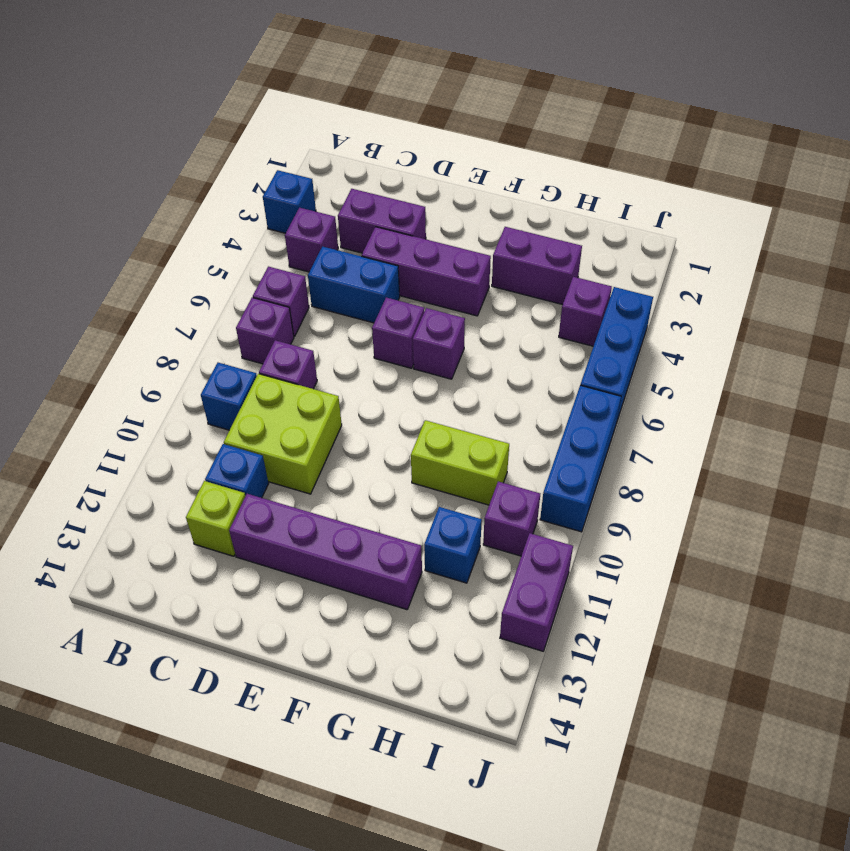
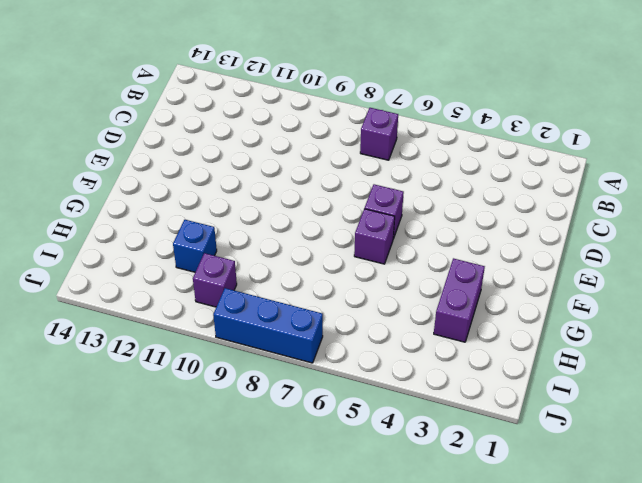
none -> blue 1x1 brick [263,170,316,233]
none -> purple 1x1 brick [285,208,338,272]
none -> purple 1x1 brick [253,267,309,337]

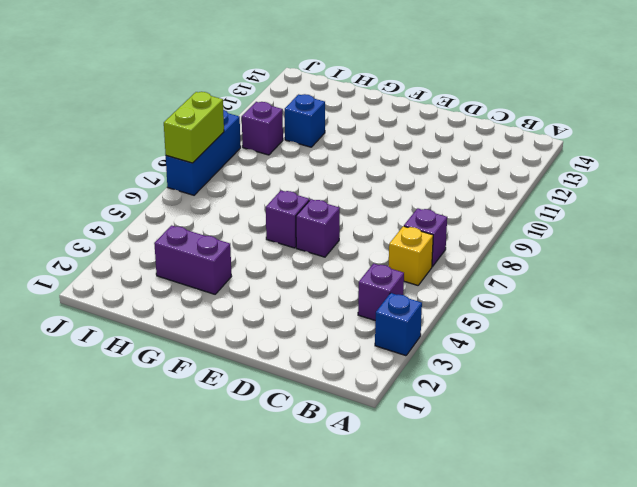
yellow 1x1 brick [389,226,433,285] -> purple 1x1 brick [253,267,309,337]
lime 1x2 brick [164,92,224,163] -> lime 1x2 brick turned to [411,420,509,505]
none -> blue 1x1 brick [201,363,257,430]
none -> purple 1x2 brick [338,189,426,253]
none -> blue 1x2 brick [308,246,400,323]

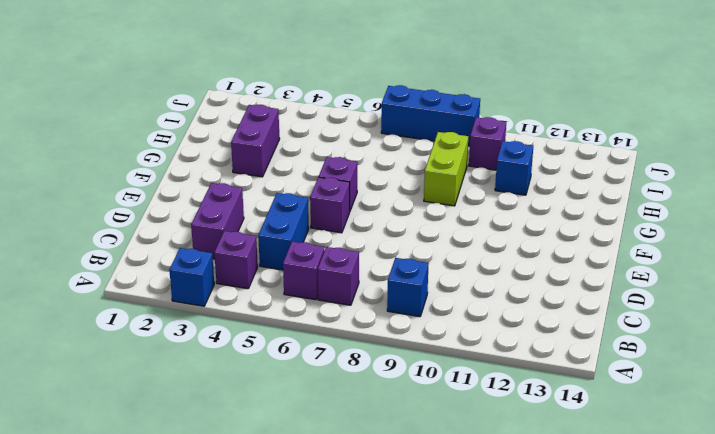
none -> purple 1x1 brick [259,340,317,389]
none -> lime 2x2 brick [224,374,342,494]
none -> blue 1x1 brick [205,444,269,498]

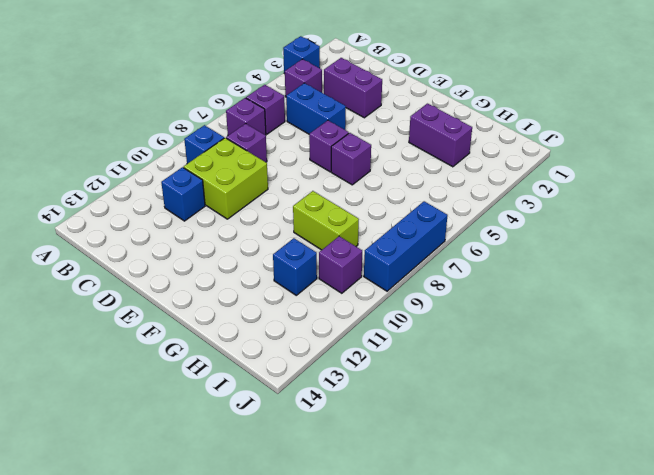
none -> lime 1x1 brick [186,481,245,556]
none -> purple 1x3 brick [362,227,491,316]
none -> purple 1x4 brick [229,494,422,610]

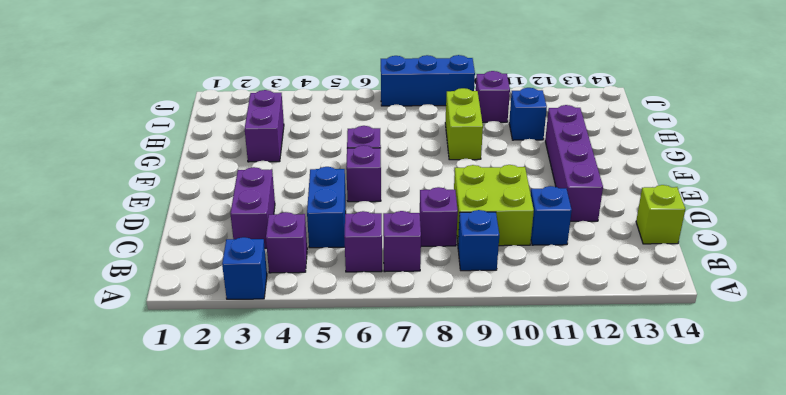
lime 1x1 brick [636,185,685,244] -> lime 1x1 brick moved to [186,481,245,556]
none -> purple 1x3 brick [362,227,491,316]
none -> purple 1x1 brick [559,277,612,346]
none -> blue 1x3 brick [581,287,653,423]

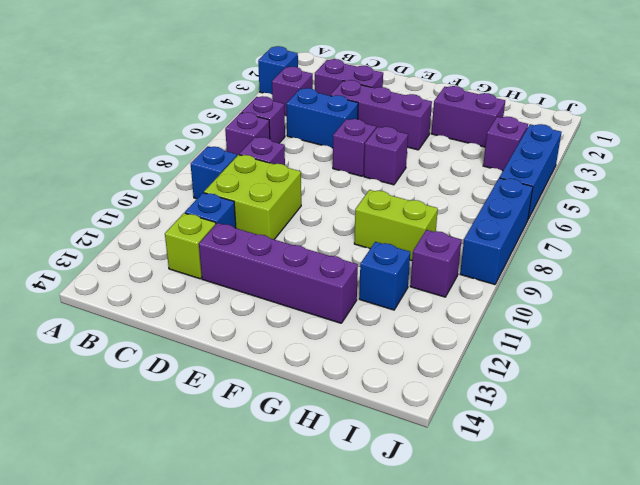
none -> purple 1x2 brick [500,533,573,651]

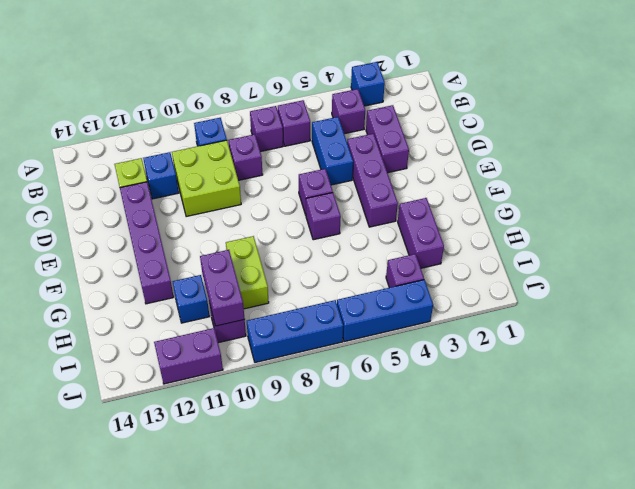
purple 1x2 brick [200,250,245,326] -> none

